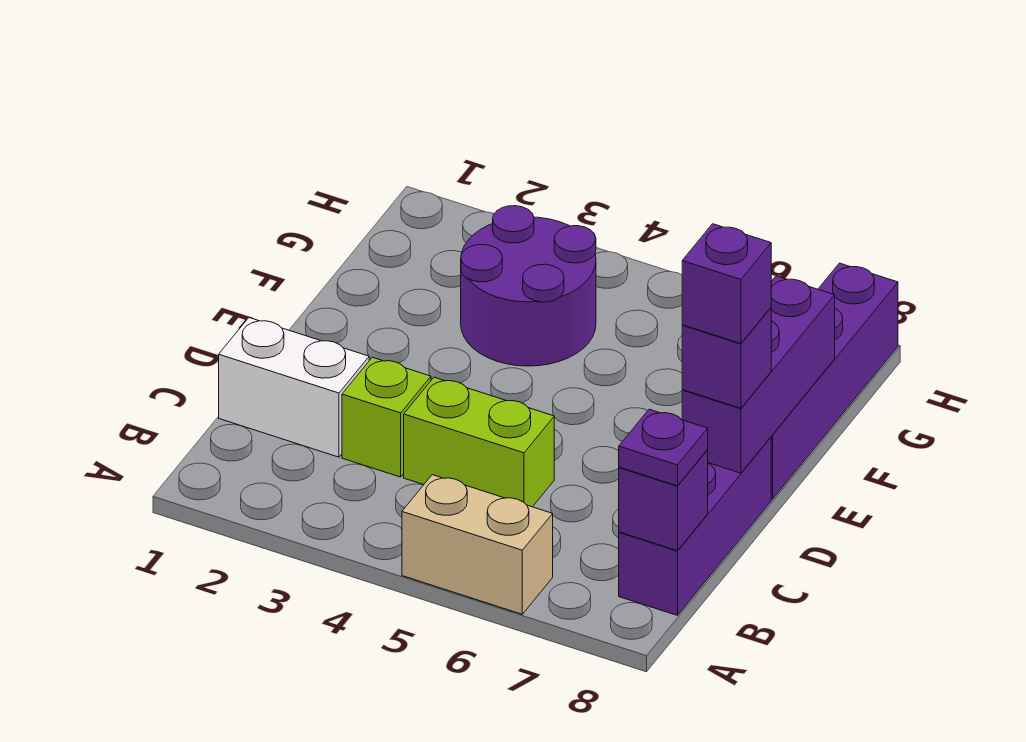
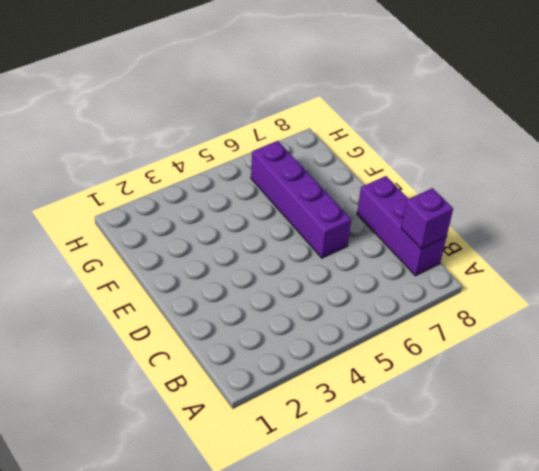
purple 1x4 brick [251,141,351,258] -> purple 1x4 brick moved to [771,263,898,499]
none -> tan 1x2 brick [402,475,553,614]
none -> white 1x2 brick [219,318,369,457]
none -> lime 1x1 brick [342,357,431,477]

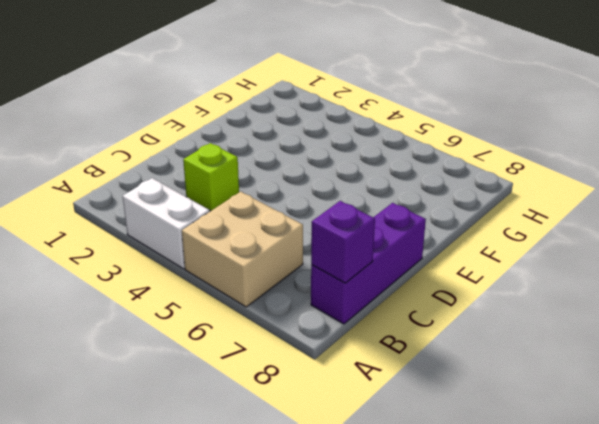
white 1x2 brick [123,178,210,269] -> white 1x2 brick moved to [219,318,369,457]
tan 2x2 brick [182,192,303,307] -> tan 1x2 brick [402,475,553,614]
none -> lime 1x2 brick [404,377,554,507]
none -> purple 1x4 brick [771,263,898,499]
none -> purple 2x2 round brick [461,206,596,366]

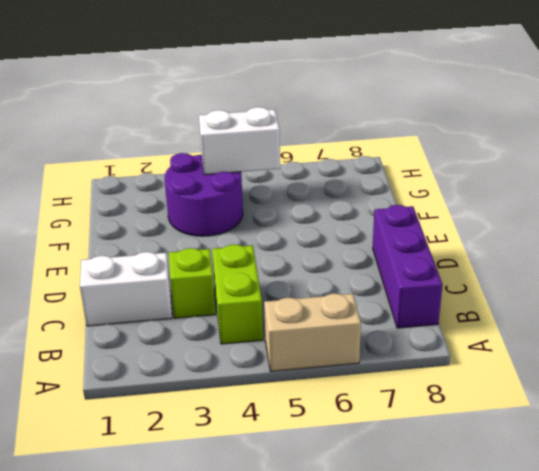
lime 1x2 brick [212,245,263,344] -> lime 1x2 brick turned to [404,377,554,507]
white 1x2 brick [199,107,280,175] -> none
none -> purple 1x4 brick [771,263,898,499]
none -> purple 1x1 brick [619,450,708,551]
none -> purple 1x3 brick [682,276,835,473]

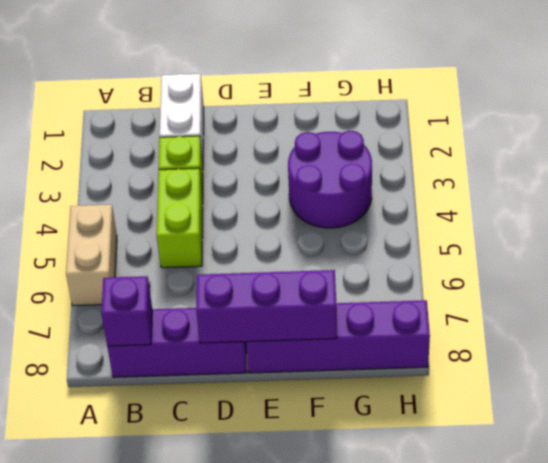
none -> purple 1x1 plate [619,409,708,486]
none -> purple 1x1 brick [682,308,771,408]
none -> purple 1x1 brick [682,224,771,344]

